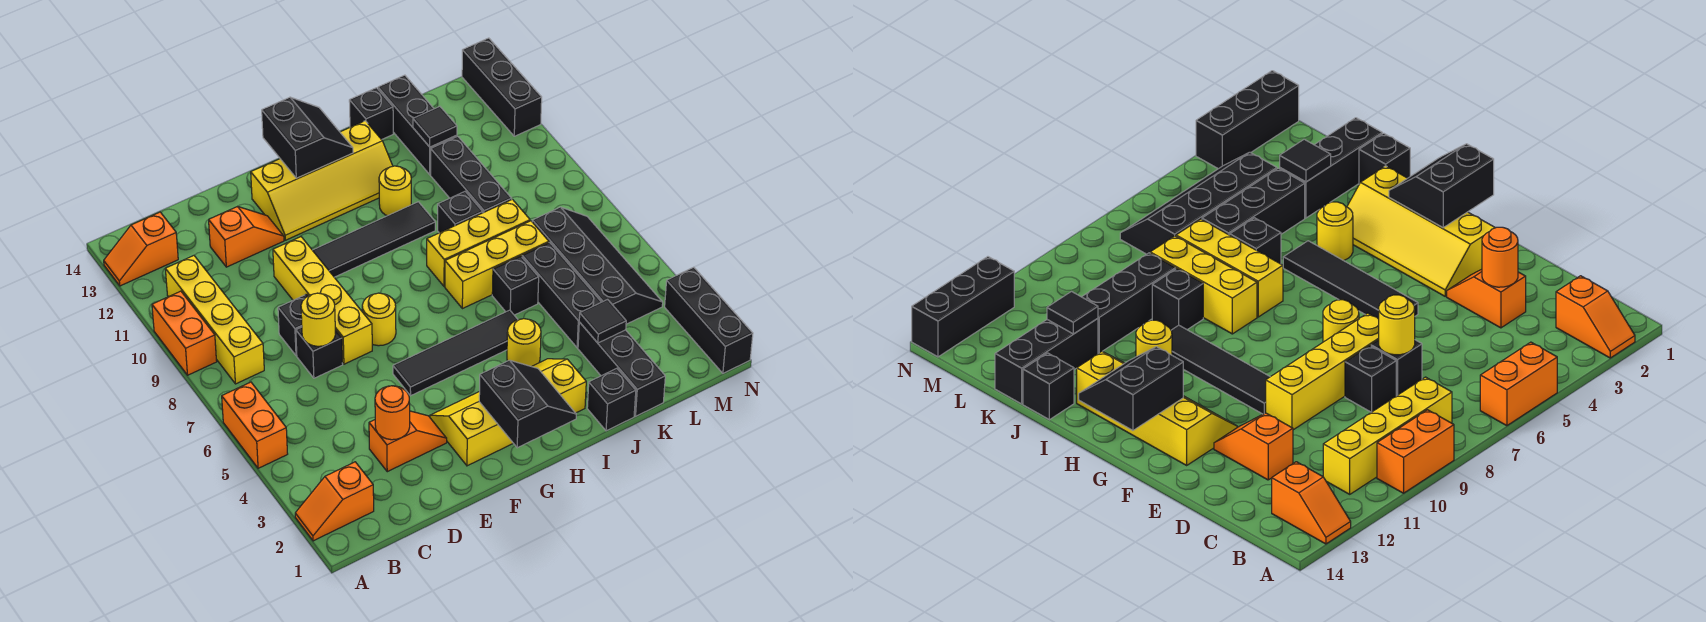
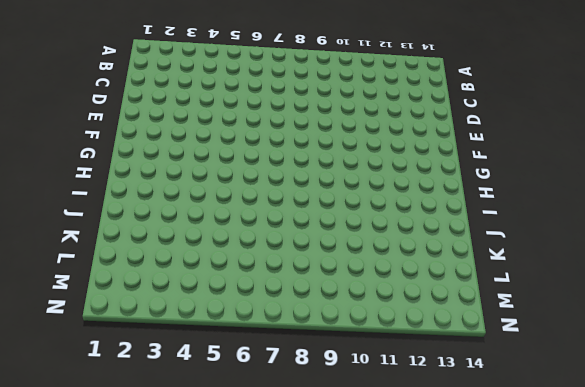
none -> orange 1x2 slope [295,462,374,541]
none -> orange 1x2 brick [222,382,288,468]
none -> orange 1x2 brick [152,291,217,375]
none -> orange 1x2 slope [104,212,178,286]

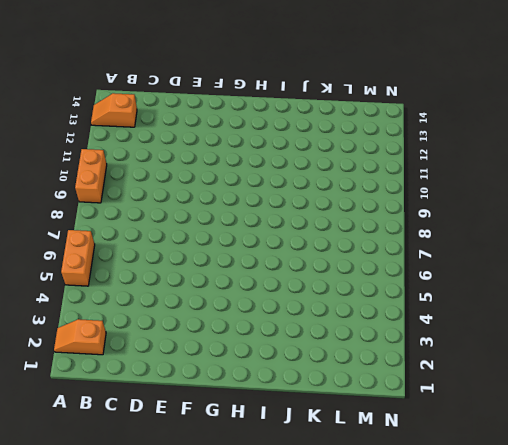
none -> yellow 1x4 brick [165,256,264,384]
none -> orange 1x2 slope [369,411,447,472]
none -> black 1x1 brick [296,327,343,378]
none -> black 1x1 brick [278,294,308,356]

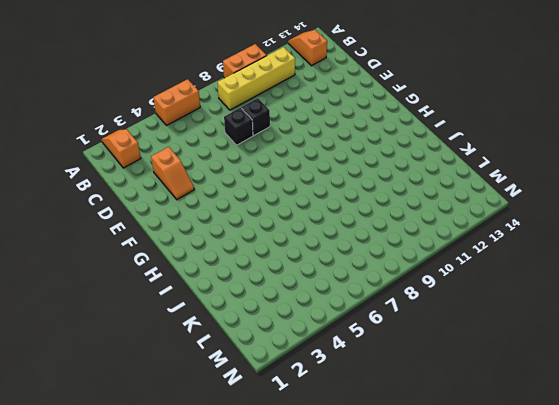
none -> orange 1x2 slope [209,206,284,267]
none -> yellow 1x4 brick [273,237,372,364]
none -> yellow 2x4 slope [430,359,586,466]
none -> black 1x4 tile [393,310,518,396]

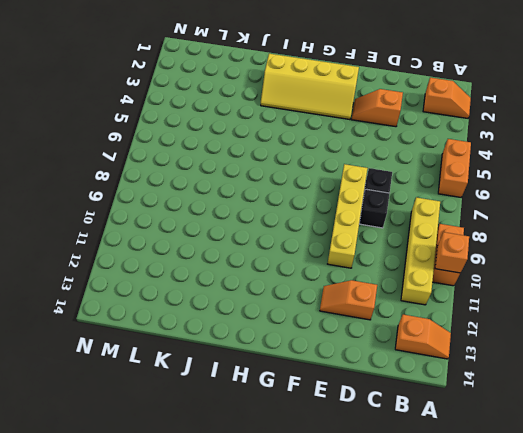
orange 1x1 brick [435,232,469,273] -> none
none -> black 1x4 tile [393,310,518,396]
none -> yellow 1x1 round brick [362,293,396,346]
none -> black 1x4 tile [313,202,435,277]
none -> yellow 2x4 slope [251,121,393,240]

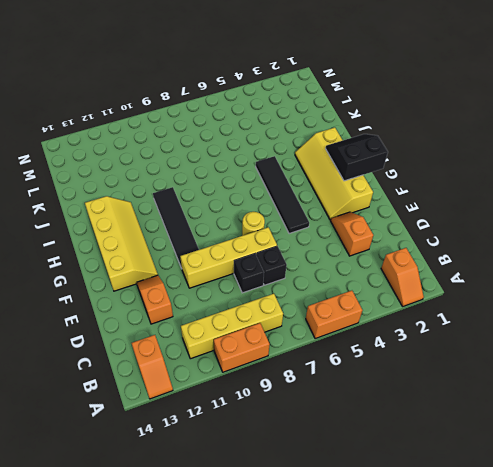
none -> yellow 1x1 round brick [507,319,541,367]
none -> yellow 1x3 brick [445,221,549,309]
none -> yellow 1x3 brick [427,199,530,287]
none -> yellow 1x1 round brick [379,166,411,216]

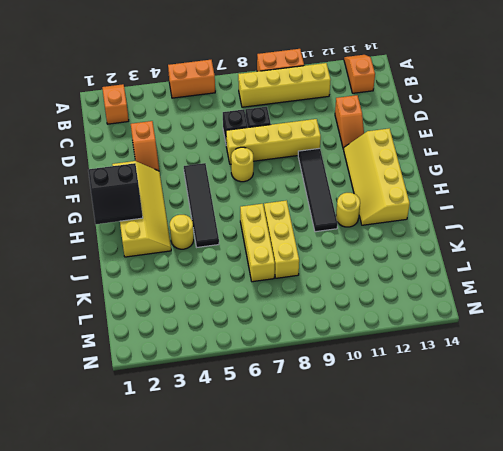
none -> black 1x1 brick [587,368,636,431]
none -> black 1x1 brick [492,256,539,315]
none -> black 1x1 brick [438,191,483,233]
none -> black 1x1 brick [349,88,393,140]

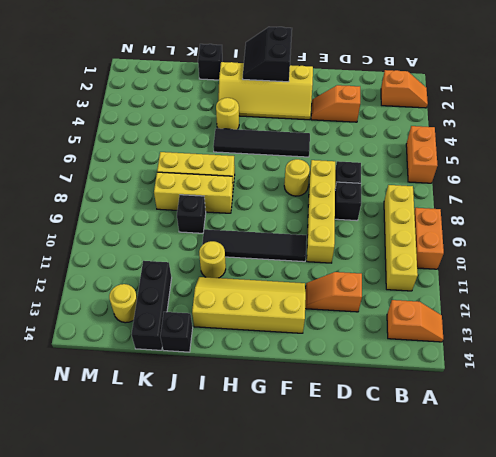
yellow 1x1 round brick [109,284,137,323] -> yellow 1x1 round brick moved to [301,293,336,346]
none -> black 1x1 brick [492,256,539,315]
none -> black 1x3 brick [578,322,665,416]
none -> black 1x3 brick [522,242,601,348]
none -> black 1x3 brick [431,136,512,213]

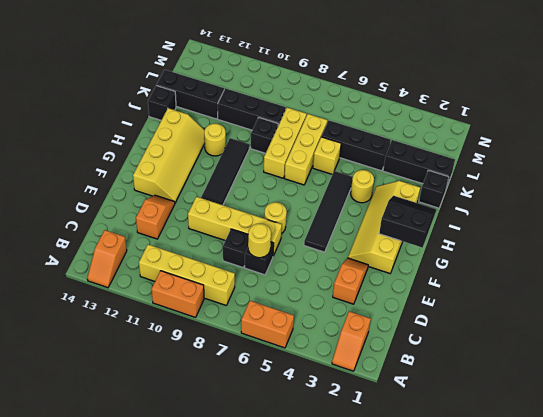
yellow 1x1 brick [313,137,341,174] -> black 1x1 brick [492,256,539,315]
none -> black 2x4 slope [532,207,663,324]
none -> black 1x3 brick [665,267,753,373]
none -> black 1x3 brick [462,38,542,136]
none -> orange 1x1 round brick [375,386,410,440]

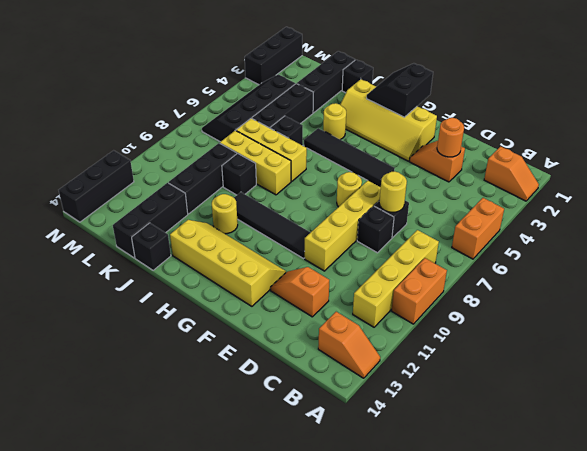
none -> black 2x2 slope [262,97,353,178]
none -> black 1x1 tile [579,300,626,343]
none -> black 1x1 tile [413,107,457,147]

